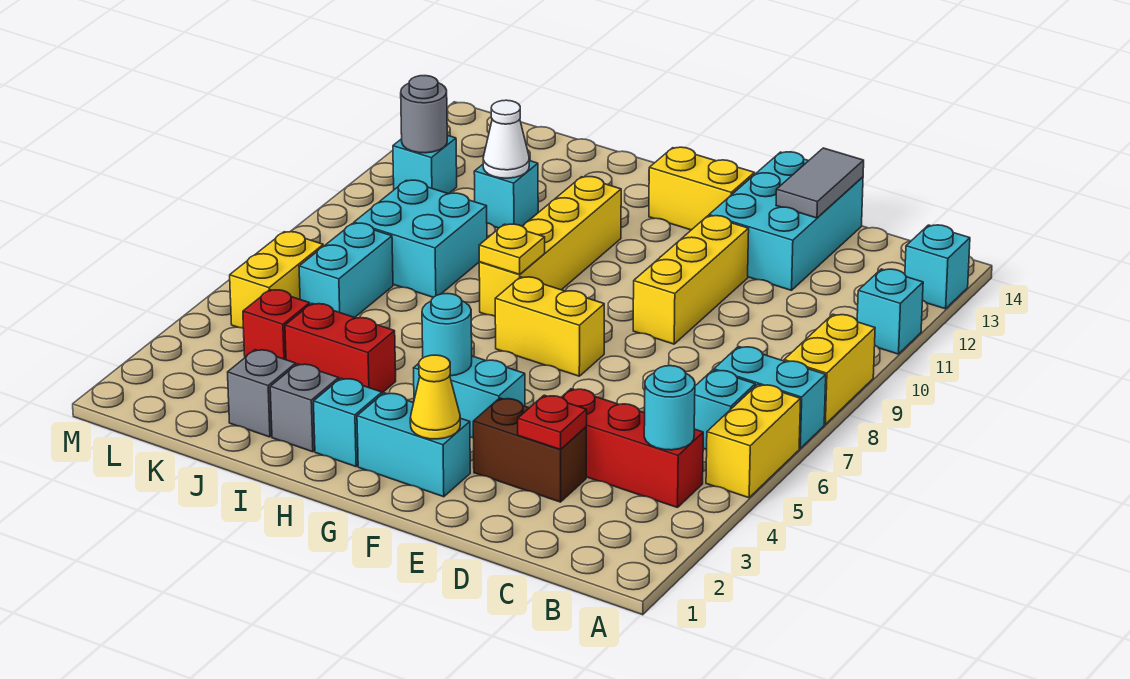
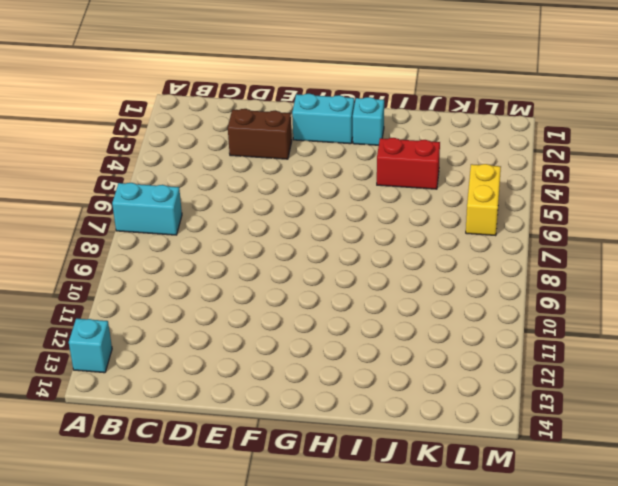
none -> yellow 1x2 brick [706,385,801,498]
none -> yellow 1x2 brick [784,314,875,424]
none -> cyan 1x1 brick [857,269,923,354]
none -> red 1x3 brick [561,389,703,508]

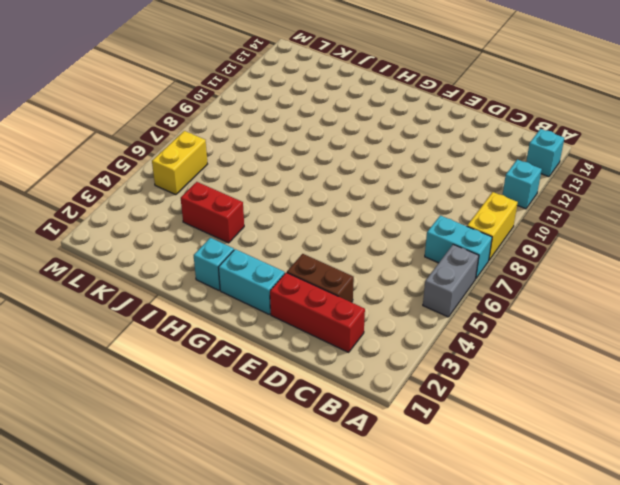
grey 1x2 brick [423,244,479,317] -> yellow 1x2 brick [706,385,801,498]
red 1x3 brick [270,273,365,352] -> red 1x3 brick moved to [561,389,703,508]
none -> cyan 1x1 brick [694,370,755,450]
none -> cyan 2x3 brick [709,152,863,290]
none -> yellow 1x3 brick [633,216,749,344]
none -> cyan 1x2 brick [414,356,525,438]

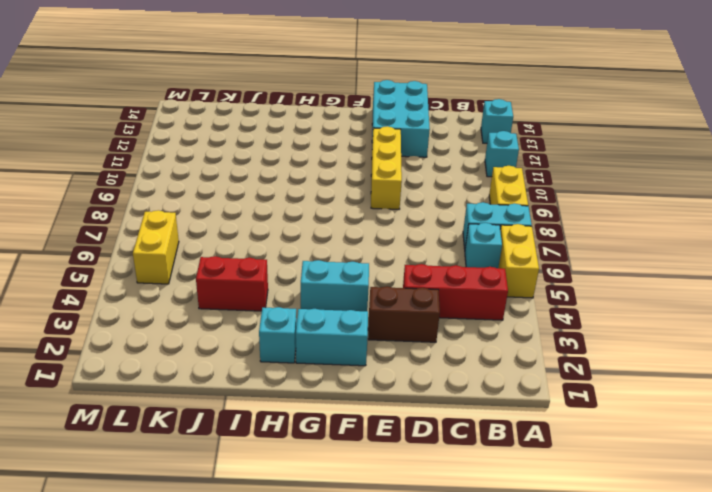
none -> yellow 1x2 brick [495,277,604,376]
none -> yellow 1x2 brick [649,147,754,230]
none -> yellow 1x4 brick [479,177,621,316]
none -> grey 1x1 brick [270,364,339,452]

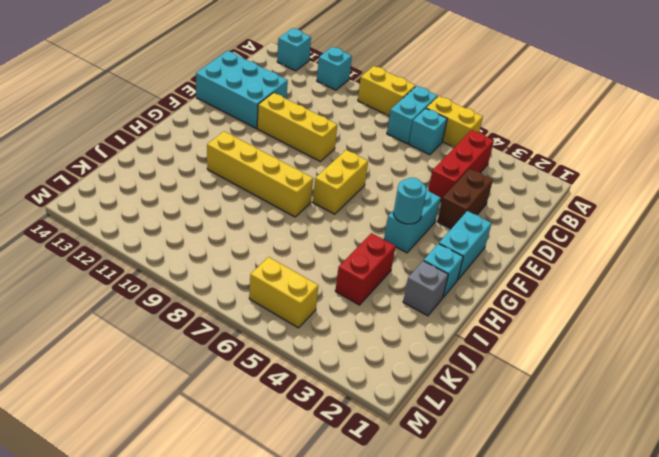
none -> yellow 1x2 brick [649,147,754,230]
none -> grey 1x1 brick [228,350,296,437]
none -> cyan 2x2 brick [354,180,487,297]
none -> cyan 1x1 brick [474,161,538,228]

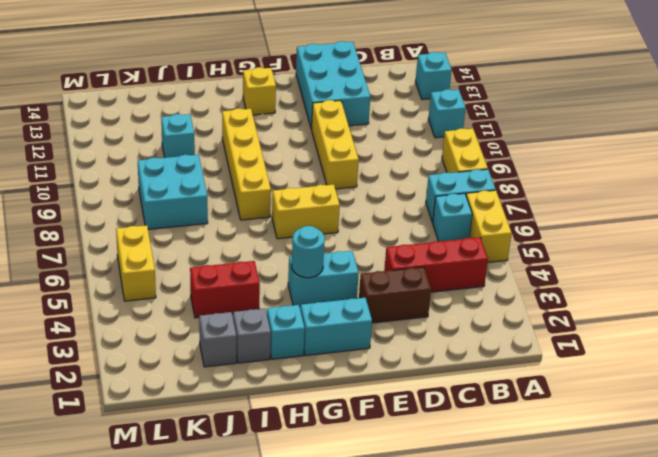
yellow 1x1 brick [243,67,276,115] -> yellow 1x2 brick [649,147,754,230]
none -> red 1x1 brick [243,290,310,360]
none -> cyan 1x2 brick [299,223,393,317]
none -> cyan 1x1 brick [393,135,457,194]
none -> cyan 1x1 round brick [644,366,695,450]

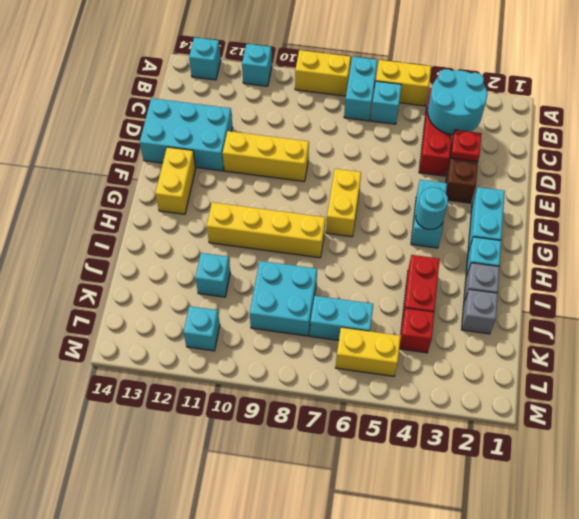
cyan 2x2 round brick [428,69,487,135] -> cyan 1x1 round brick [644,366,695,450]
none -> grey 1x2 tile [776,148,864,218]
none -> yellow 1x1 cone [410,355,460,439]
none -> yellow 1x1 plate [479,224,545,274]
none -> white 1x1 cone [483,100,529,178]

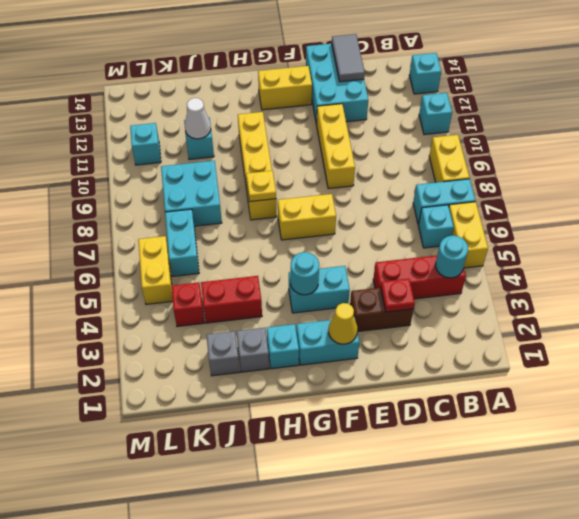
none -> grey 1x1 round brick [401,76,447,153]

